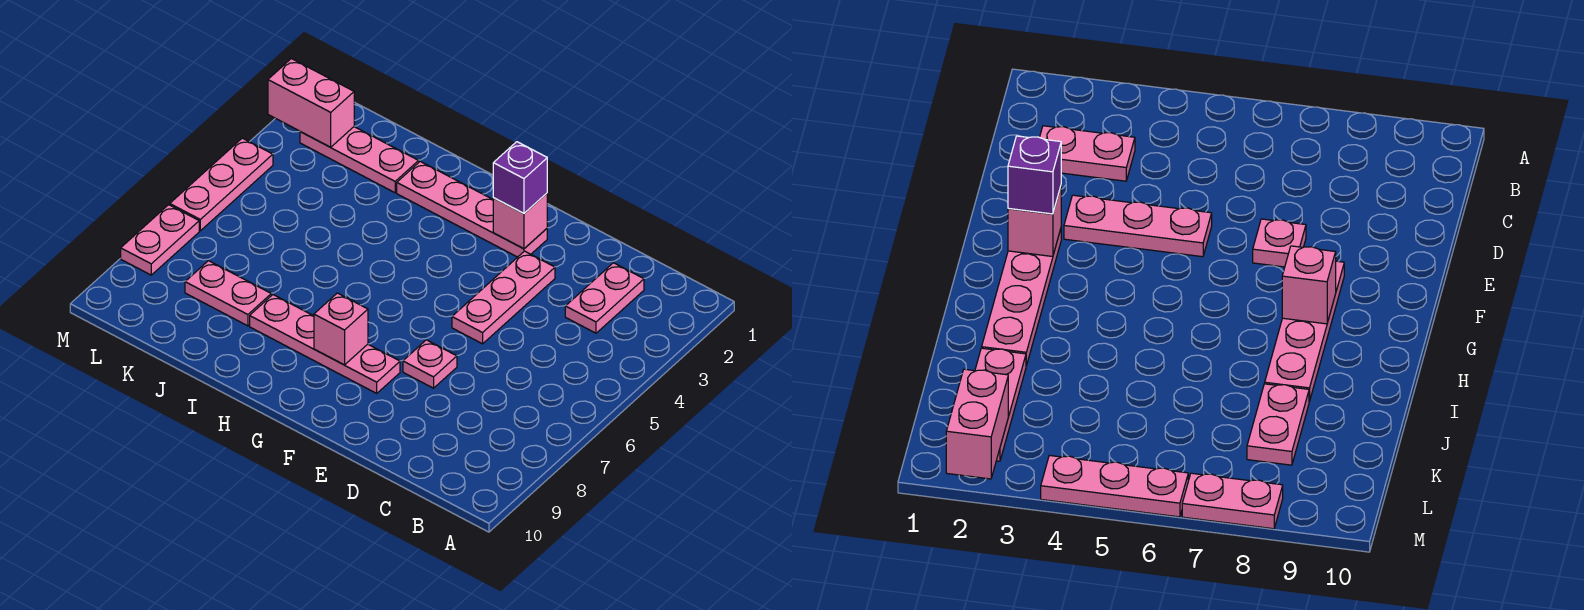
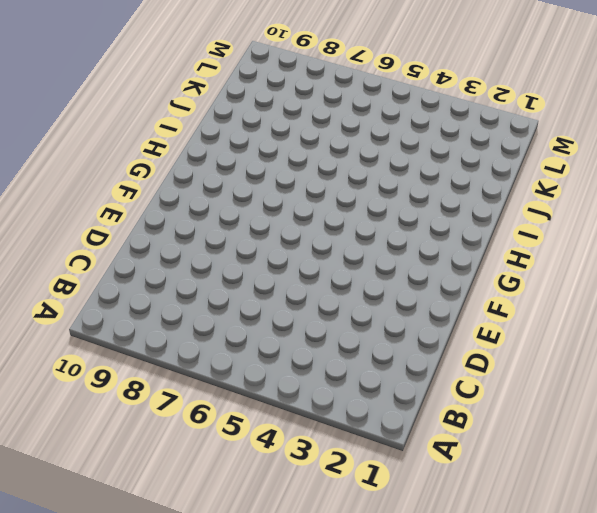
none -> pink 1x2 plate [565,263,644,333]
none -> pink 1x3 plate [452,251,555,344]
none -> pink 1x1 plate [403,340,457,388]

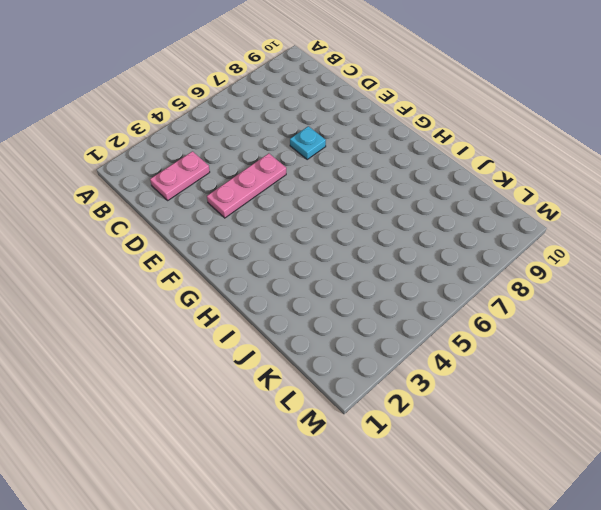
cyan 1x1 plate [290,126,326,159] -> pink 1x1 plate [403,340,457,388]
none -> pink 1x4 plate [397,161,547,257]
none -> pink 1x4 plate [250,295,400,393]
none -> pink 1x3 plate [300,127,419,193]

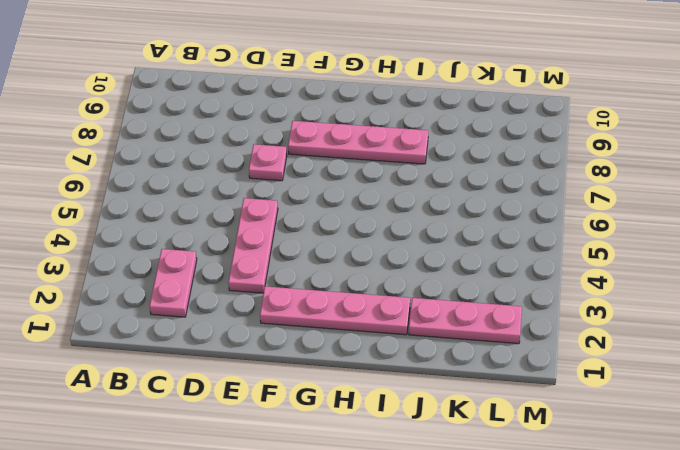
none -> pink 1x2 plate [185,261,271,326]
none -> pink 1x3 plate [170,138,273,231]
none -> pink 1x2 plate [121,205,199,275]

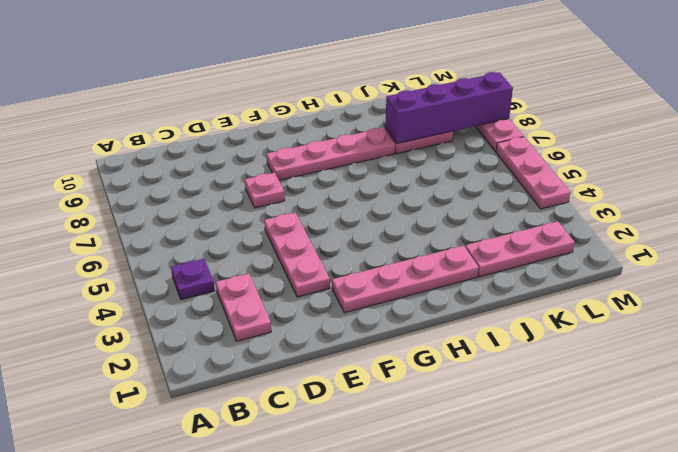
purple 1x1 plate [171,259,214,300] -> none
purple 1x4 brick [385,72,513,144] -> none
none -> pink 1x1 brick [493,193,547,249]
none -> pink 1x1 brick [314,293,368,365]
none -> pink 1x2 brick [268,59,354,147]

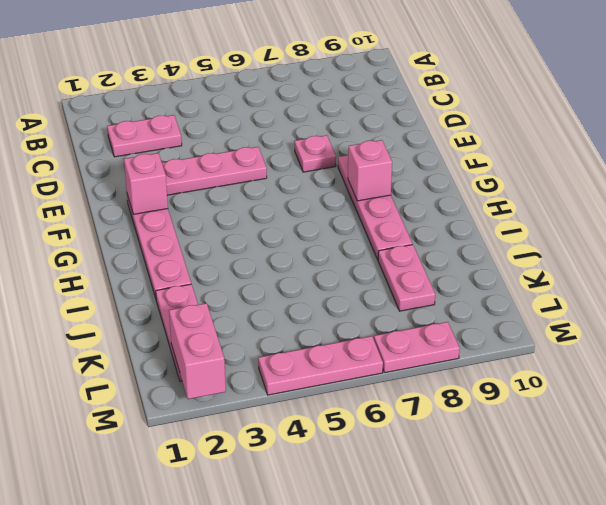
none -> purple 1x1 brick [493,142,547,213]

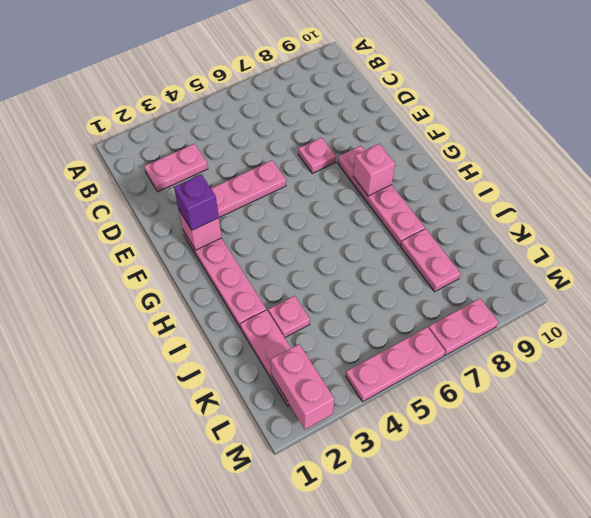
pink 1x1 plate [268,296,310,338] -> none

